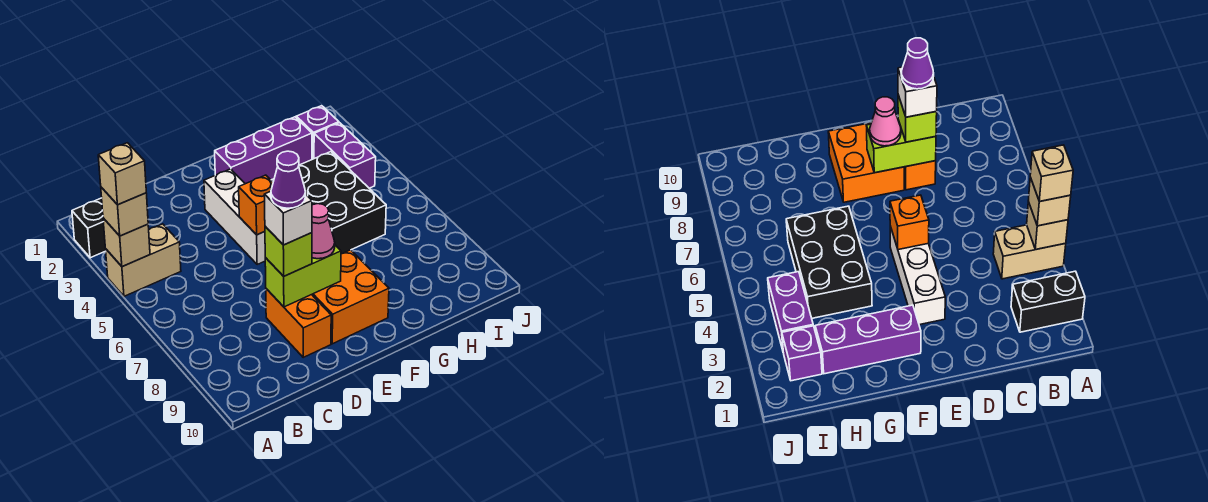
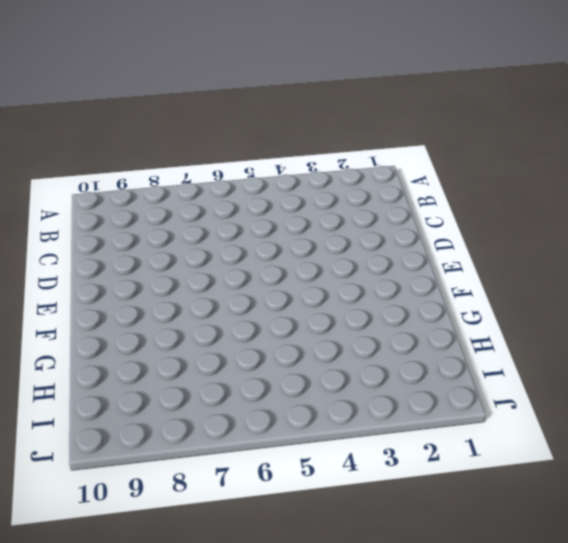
none -> black 1x2 brick [72,198,106,258]
none -> tan 1x2 brick [106,224,181,296]
none -> orange 1x2 brick [266,289,331,357]

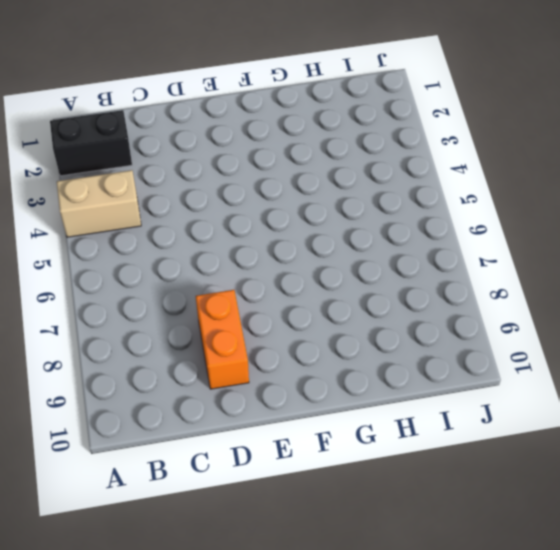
none -> white 1x3 brick [204,169,266,264]
none -> orange 2x2 brick [312,250,389,344]
none -> purple 1x3 brick [215,117,312,184]

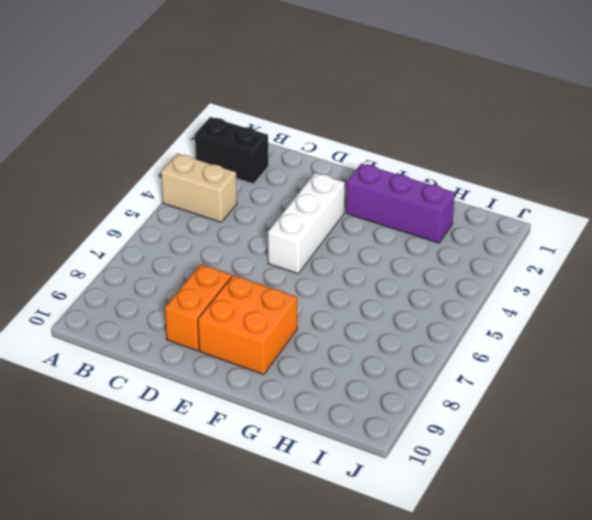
none -> black 2x3 brick [299,152,386,254]
none -> purple 1x1 brick [296,106,339,159]
none -> purple 1x2 brick [314,123,376,188]

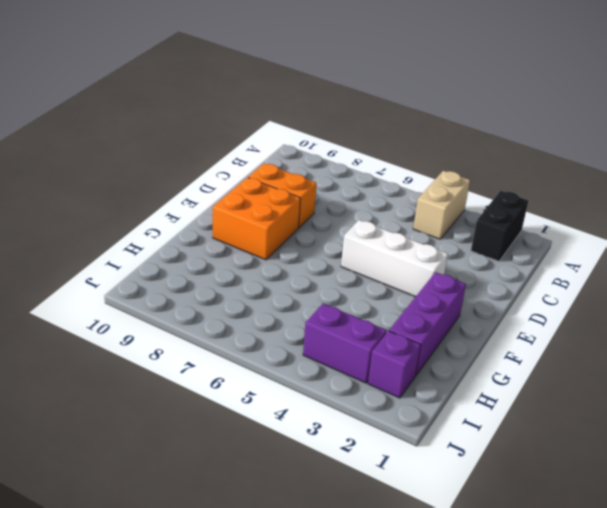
none -> black 2x3 brick [299,152,386,254]
none -> tan 1x1 brick [103,218,150,267]
none -> lime 1x2 brick [265,245,341,307]

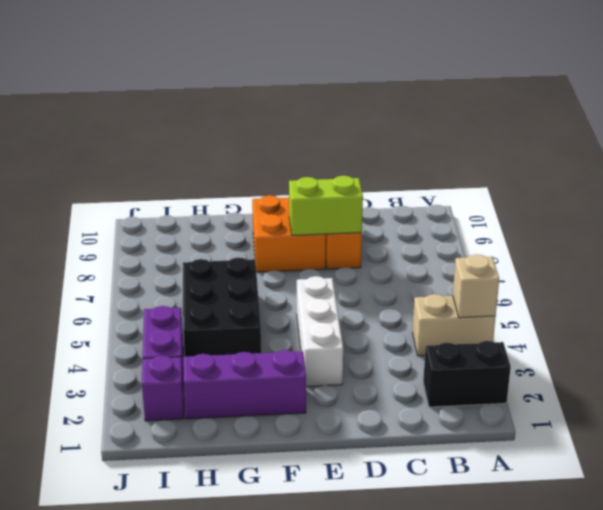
none -> orange 1x1 brick [239,175,273,235]
none -> tan 1x1 brick [101,187,148,236]
none -> lime 1x1 brick [265,226,312,276]

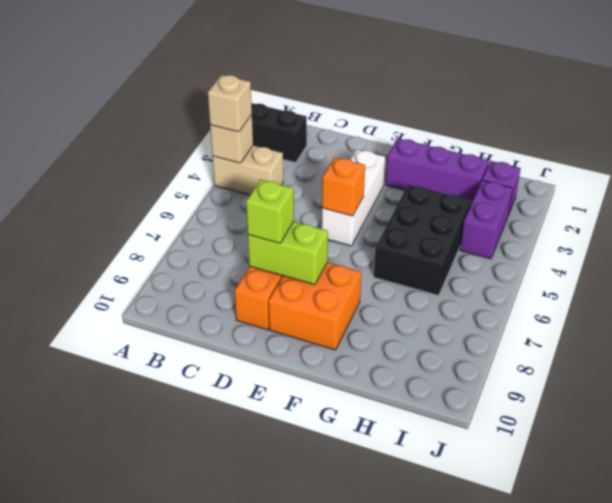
none -> pink 1x1 cone [312,204,335,259]
none -> tan 1x1 brick [98,143,146,205]
none -> white 1x1 brick [264,191,312,245]

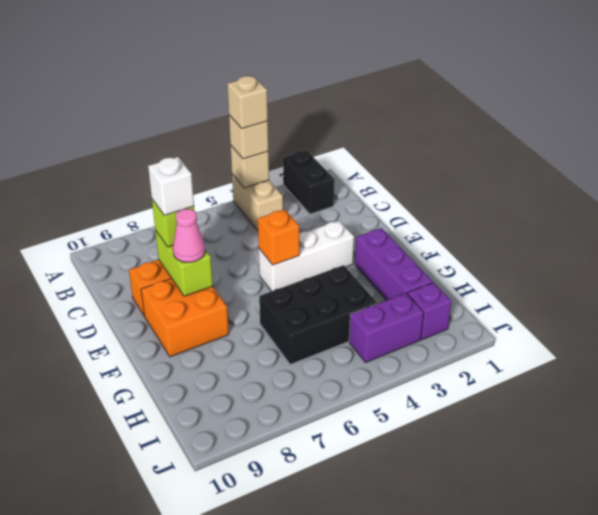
none -> purple 1x1 cone [271,151,305,208]

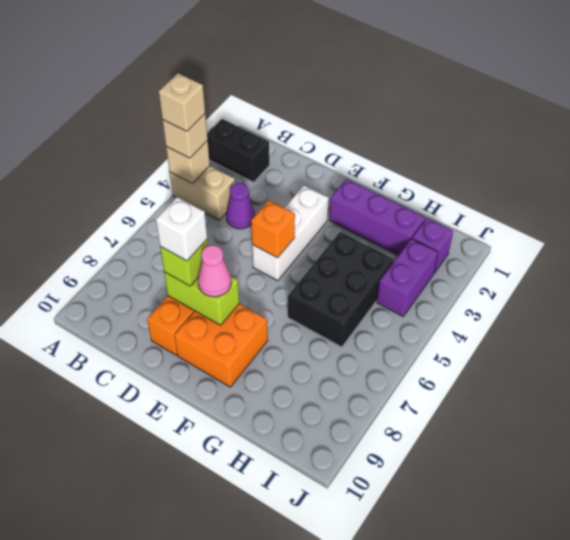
purple 1x1 cone [226,183,255,229] -> purple 1x1 cone moved to [271,151,305,208]

